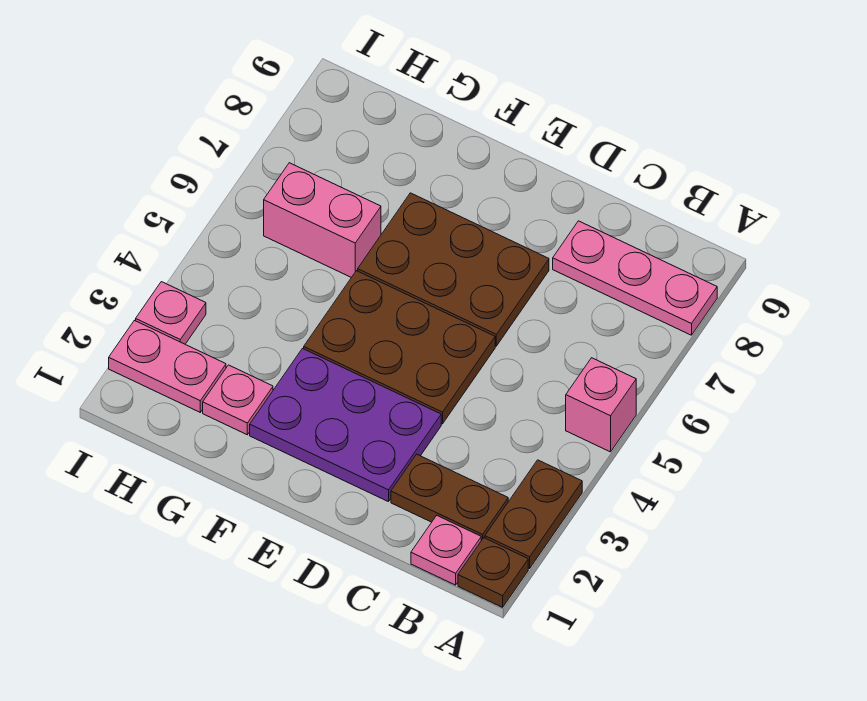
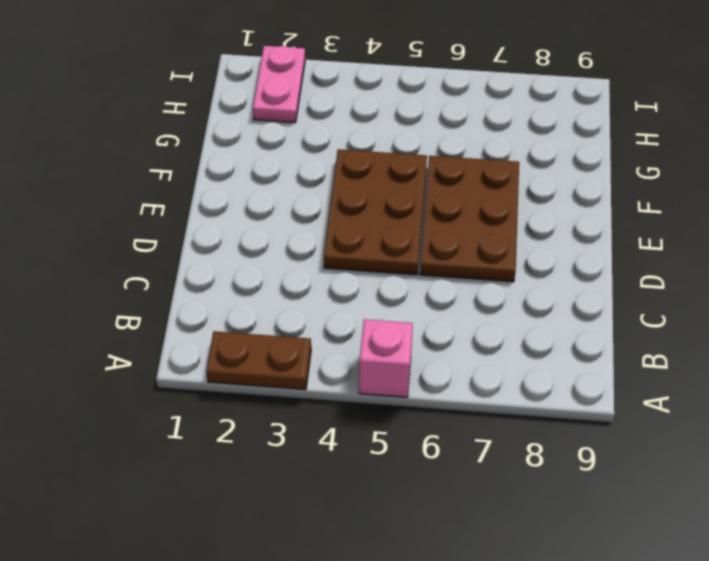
none -> brown 1x1 plate [458,538,528,607]
none -> pink 1x3 plate [553,221,717,335]
none -> pink 1x1 plate [411,515,481,585]

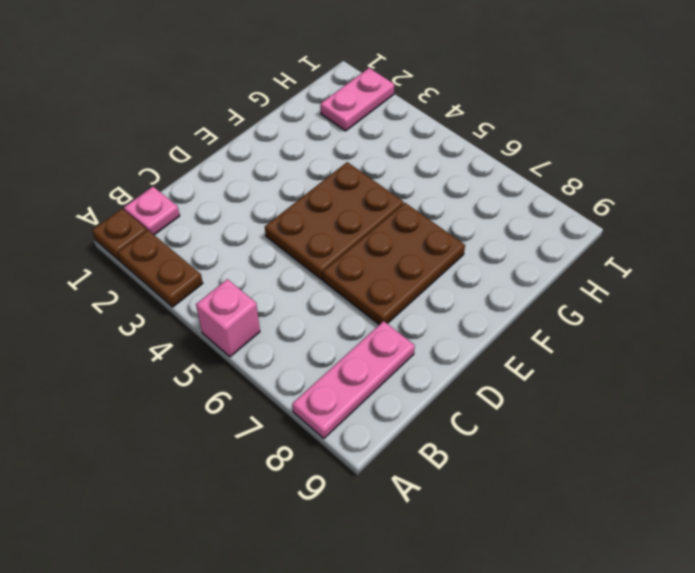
none -> brown 1x2 plate [391,454,508,540]
none -> purple 2x3 plate [250,349,441,502]
none -> pink 1x1 plate [203,365,273,435]

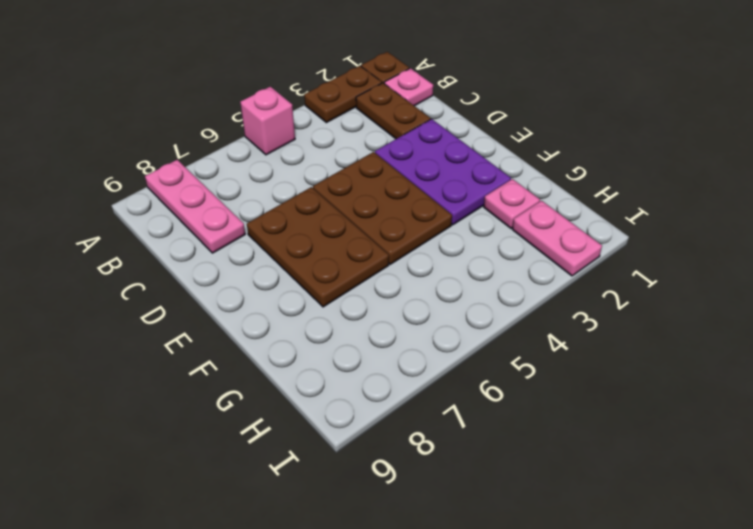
none -> pink 1x2 brick [264,163,381,277]
none -> pink 1x1 plate [136,282,206,344]

